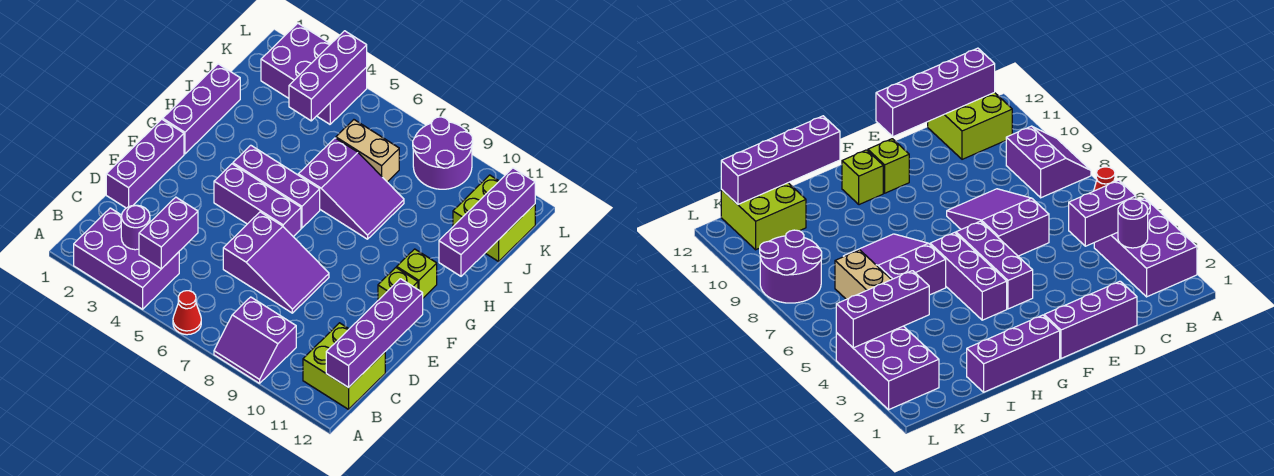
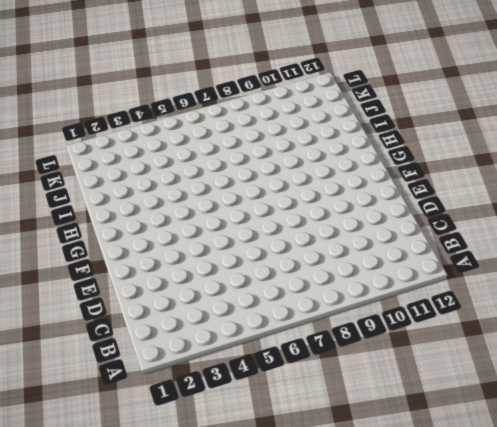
none -> purple 2x3 brick [74,208,179,309]
none -> red 1x1 cone [173,291,201,335]
none -> purple 2x2 slope [214,297,296,383]

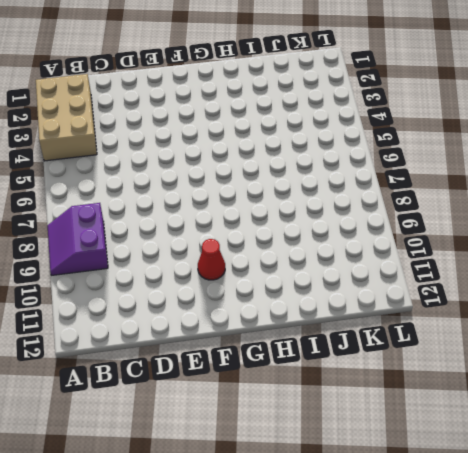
tan 2x3 brick [36,74,97,161] -> purple 2x3 brick [74,208,179,309]
red 1x1 cone [198,239,225,280] -> red 1x1 cone moved to [173,291,201,335]
none -> lime 2x2 brick [303,323,385,409]
none -> purple 1x3 brick [106,119,184,208]
none -> purple 2x3 slope [223,212,329,313]

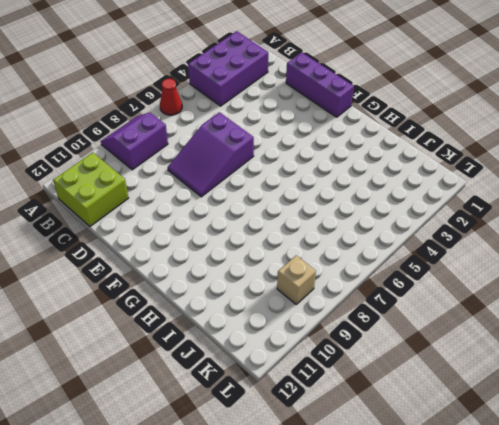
tan 1x1 brick [277,256,316,304] -> purple 2x2 round brick [413,117,473,189]
none -> purple 1x3 brick [214,164,301,237]
none -> lime 1x1 brick [378,268,418,300]
none -> purple 1x3 brick [163,64,240,154]

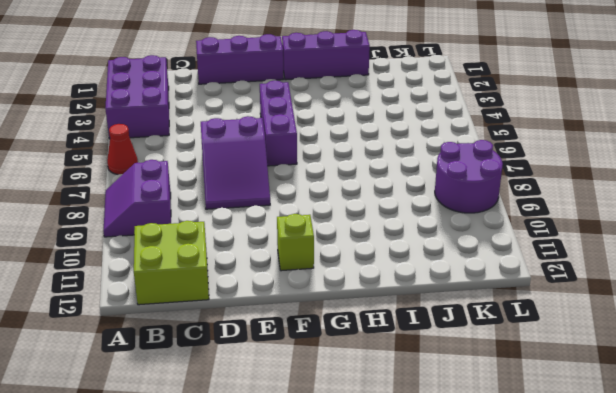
none -> purple 1x3 brick [233,145,320,228]
none -> lime 1x1 brick [397,249,437,298]
none -> purple 2x3 slope [298,138,404,239]

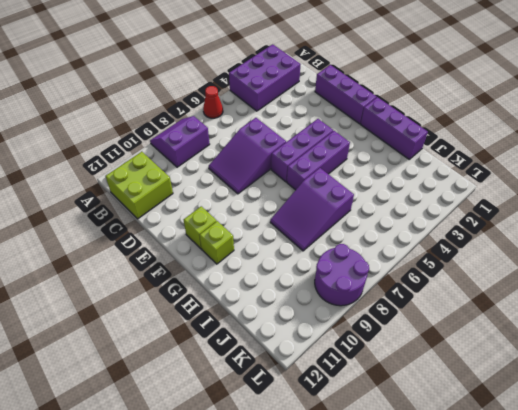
none -> tan 1x2 brick [336,120,399,182]
none -> lime 2x2 brick [453,175,535,261]
none -> purple 2x3 brick [261,23,367,124]

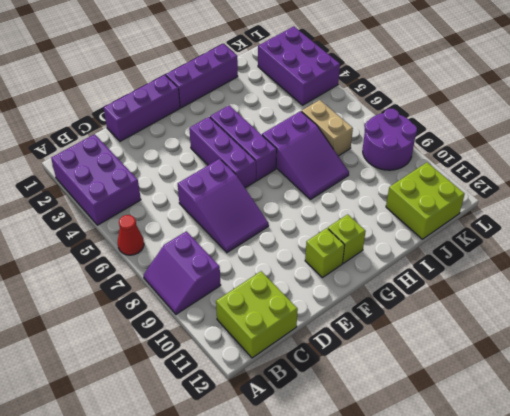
none -> purple 1x1 round brick [121,205,150,250]
none -> purple 1x2 brick [139,197,198,269]
none -> purple 1x4 brick [326,279,423,388]

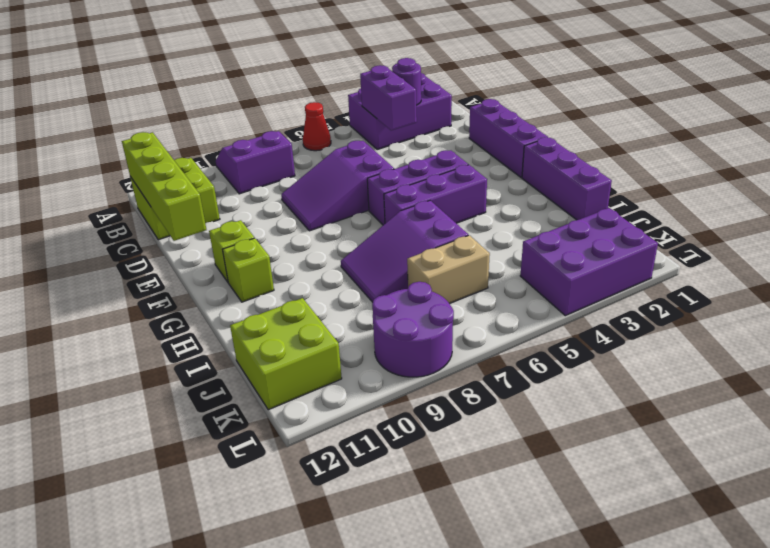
lime 1x4 brick [122,132,206,241] -> purple 1x4 brick [326,279,423,388]
none -> purple 1x4 brick [439,168,535,276]
none -> purple 1x3 brick [289,31,367,121]

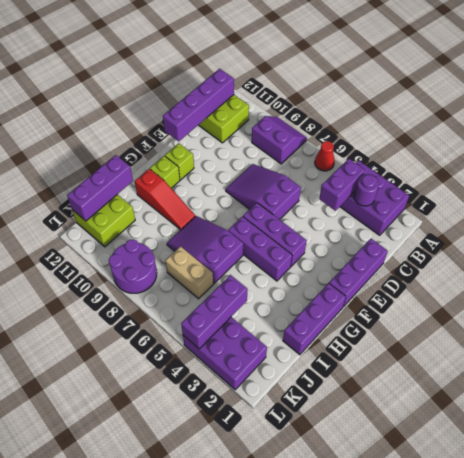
red 1x3 slope [135,169,195,230] -> none
purple 1x3 brick [67,155,133,221] -> purple 1x4 brick [439,168,535,276]

